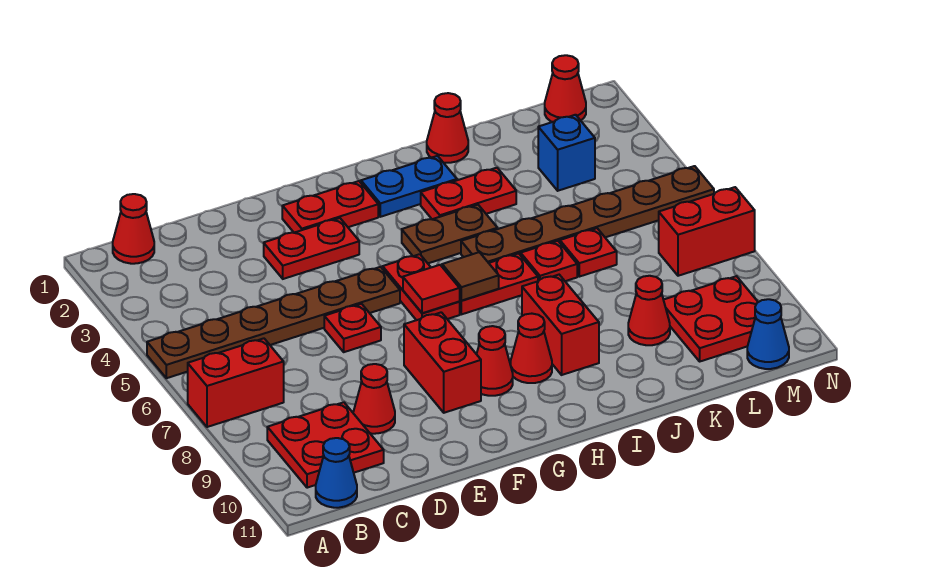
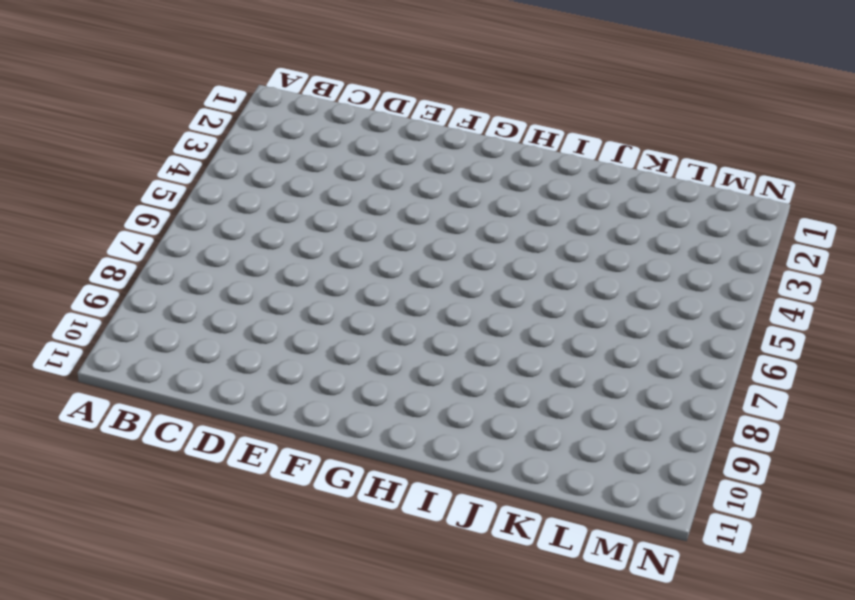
none -> brown 1x6 plate [147,267,400,378]
none -> red 1x2 brick [188,338,284,427]
none -> red 1x1 cone [113,194,154,264]
none -> red 2x2 plate [267,402,384,488]

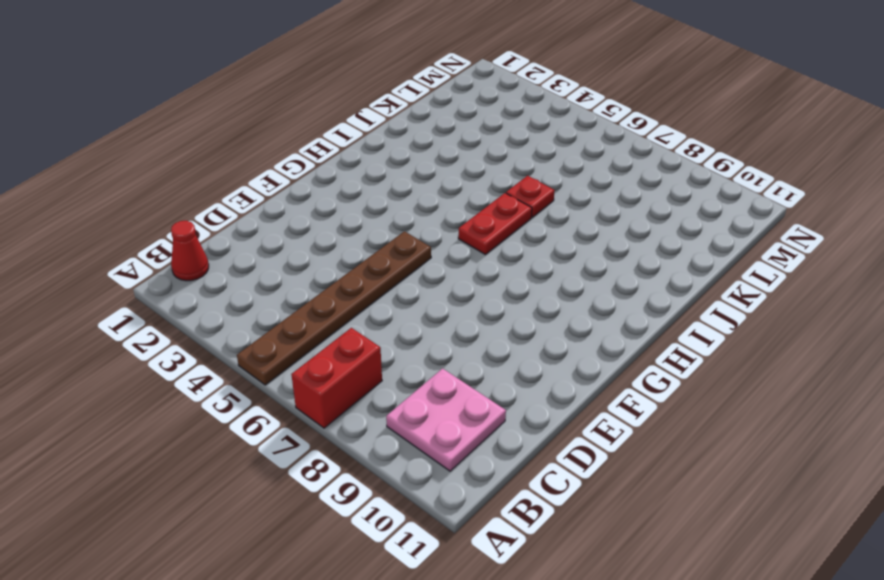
pink 2x2 plate [386,369,506,471] -> red 2x2 plate [267,402,384,488]
none -> blue 1x1 cone [316,438,357,508]
none -> red 1x1 cone [353,364,395,434]
none -> red 1x2 plate [264,218,359,279]
none -> red 1x1 plate [324,304,381,352]

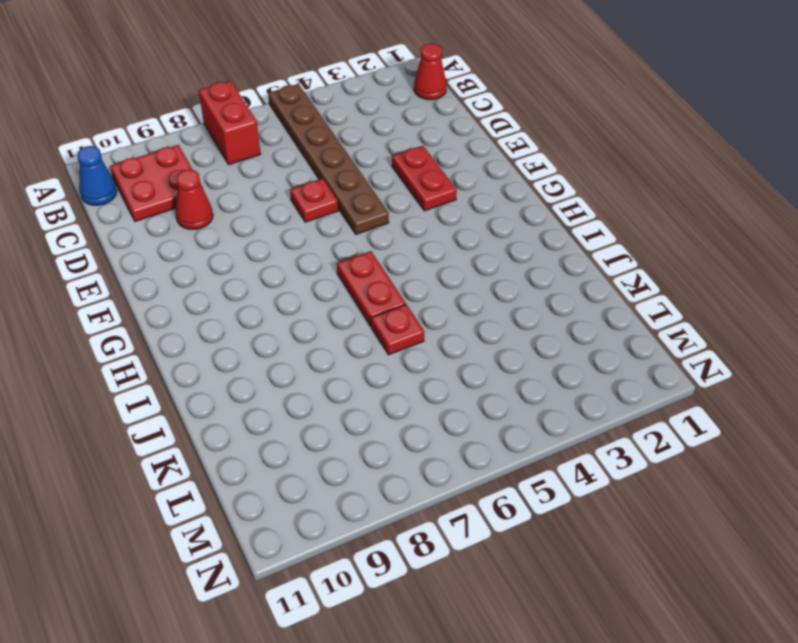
none -> red 1x2 plate [282,181,378,233]
none -> red 1x2 brick [404,312,481,413]
none -> red 1x2 plate [383,254,460,320]
none -> red 1x1 cone [477,326,513,396]

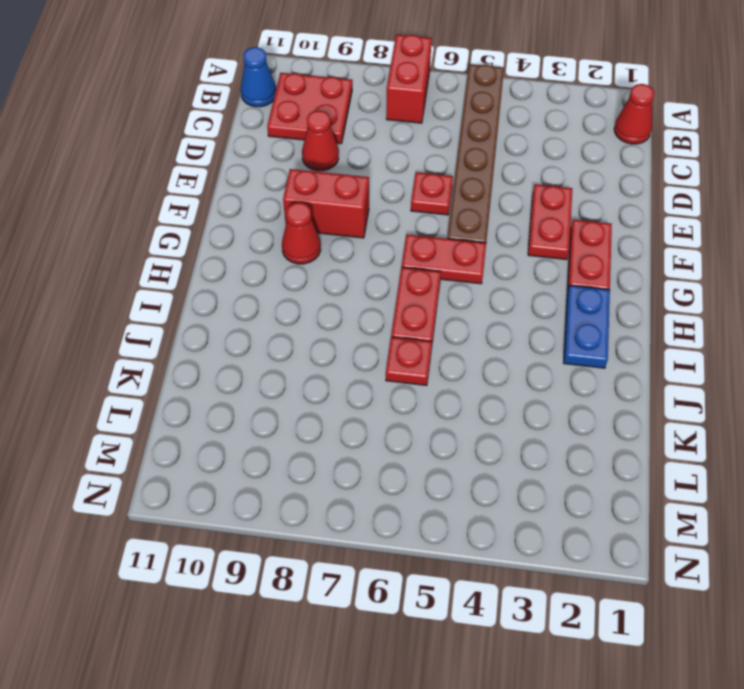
none -> brown 1x2 plate [402,205,497,263]
none -> red 1x1 cone [510,314,552,383]
none -> red 1x2 plate [421,168,516,219]
none -> brown 1x6 plate [461,166,714,263]

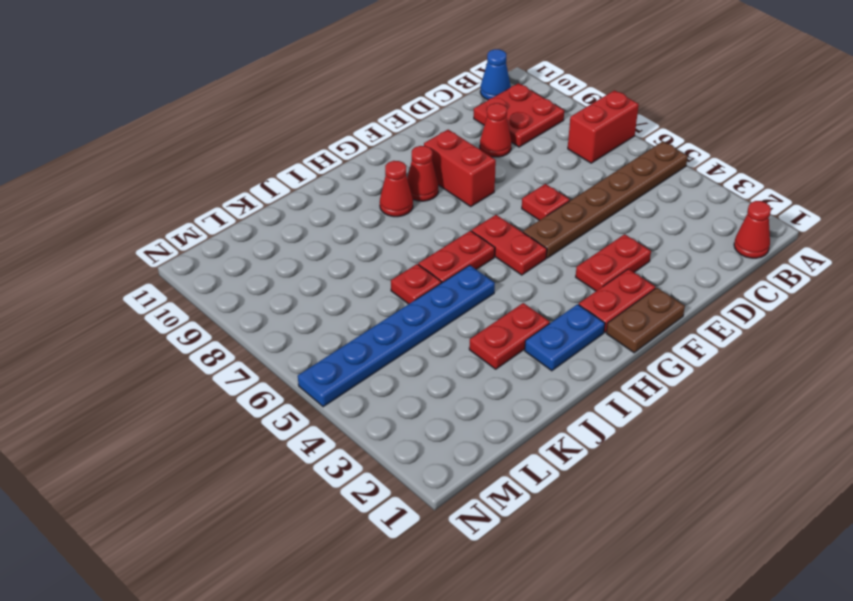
brown 1x2 plate [606,288,685,353] -> brown 1x2 plate moved to [402,205,497,263]
blue 1x6 plate [298,265,495,407] -> brown 1x6 plate [461,166,714,263]
none -> red 1x2 brick [522,275,599,375]
none -> red 1x1 cone [427,93,468,163]
none -> red 1x1 plate [560,228,617,277]
none -> red 1x1 cone [628,276,670,345]

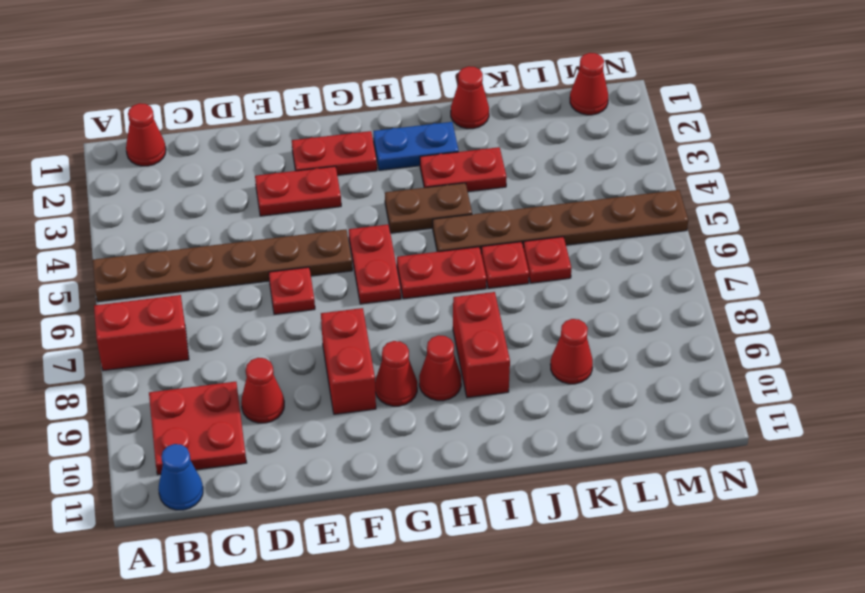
none -> blue 1x1 brick [538,115,595,191]
none -> red 2x2 plate [664,276,758,361]
none -> red 1x2 brick [659,187,755,276]
none -> blue 1x1 cone [747,299,789,369]

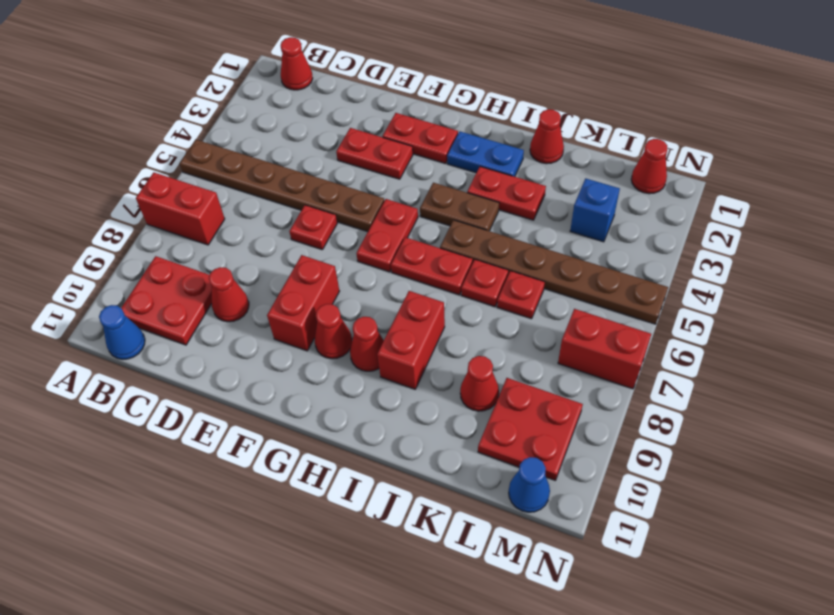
none -> red 1x1 tile [403,265,460,313]
none -> brown 1x1 tile [442,252,499,301]

